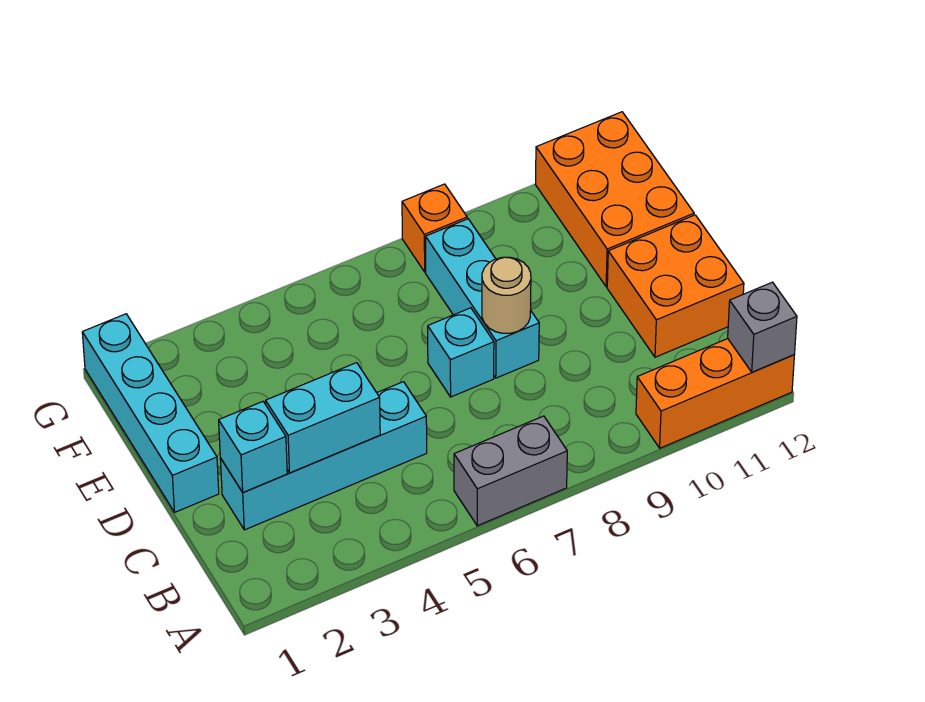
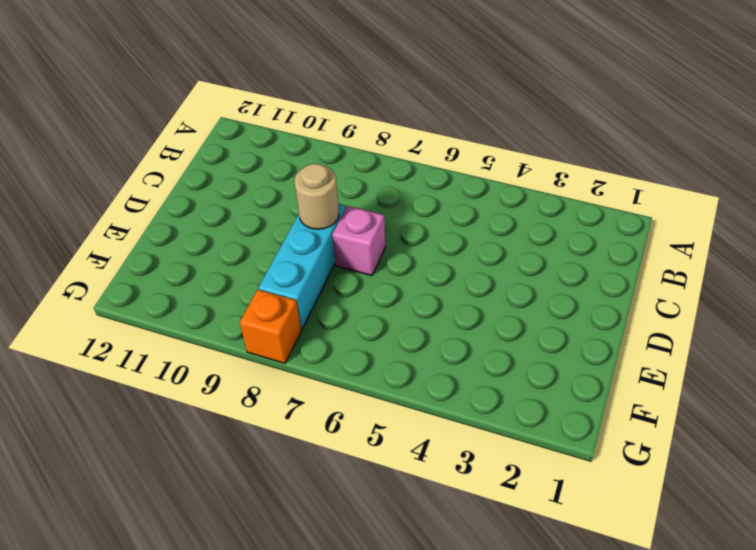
pink 1x1 brick [332,206,386,276] -> cyan 1x1 brick [428,308,494,397]
none -> grey 1x2 brick [454,416,567,526]
none -> orange 1x3 brick [636,339,794,448]
none -> cyan 1x4 brick [220,382,427,530]

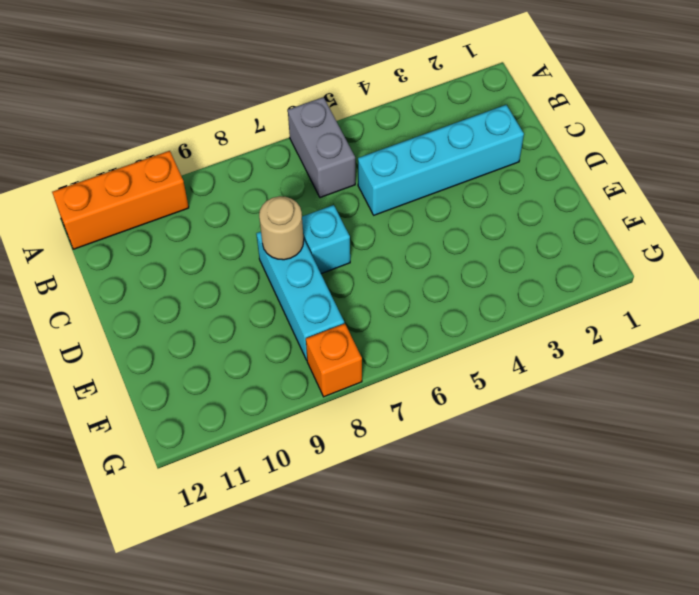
grey 1x2 brick [288,97,355,198] -> grey 1x2 brick turned to [454,416,567,526]
none -> orange 2x2 brick [607,215,744,357]
none -> cyan 1x4 brick [82,314,219,512]
none -> orange 2x3 brick [536,112,694,287]

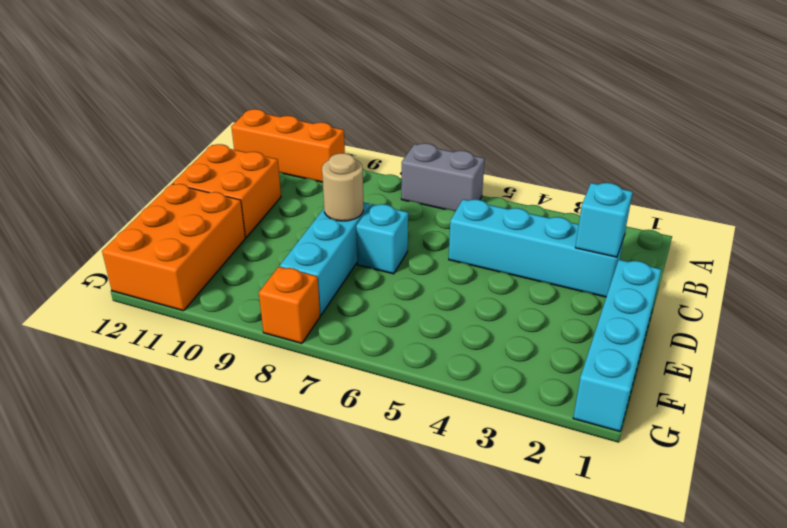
none -> grey 1x1 brick [728,282,797,372]
none -> cyan 1x2 brick [266,363,380,473]

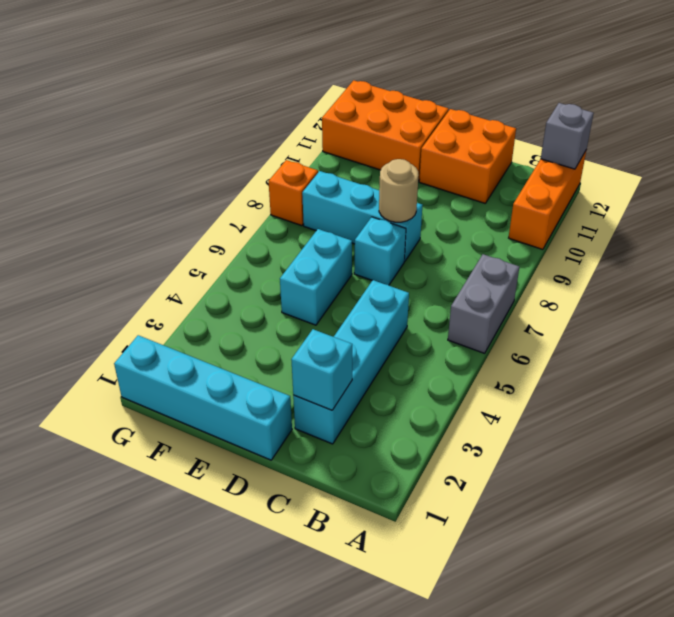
cyan 1x2 brick [280,229,352,325] -> cyan 1x2 brick moved to [266,363,380,473]

